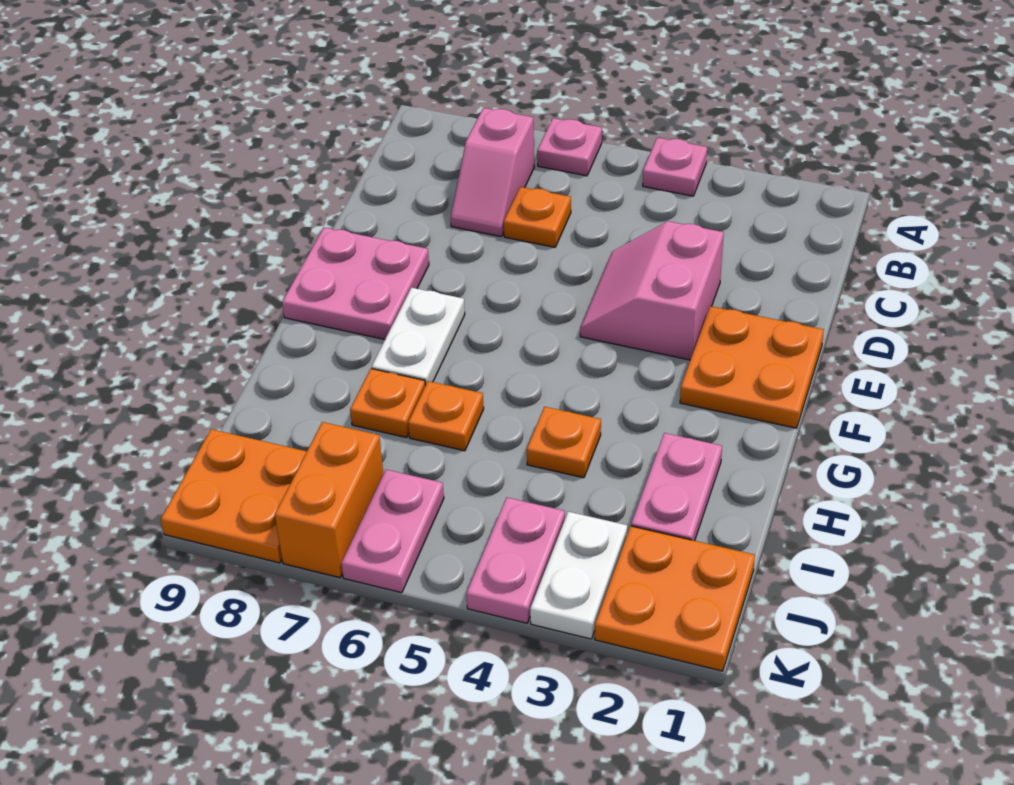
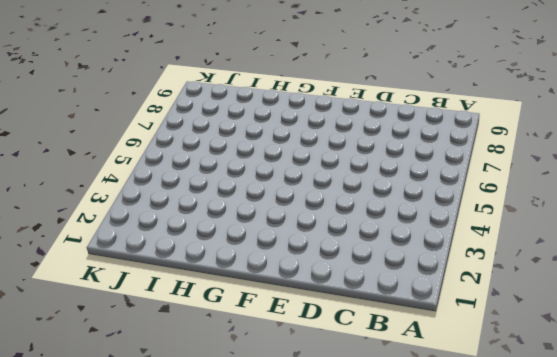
none -> pink 1x1 plate [643,138,707,196]
none -> pink 1x1 plate [537,118,602,176]
none -> pink 1x2 slope [451,108,534,237]

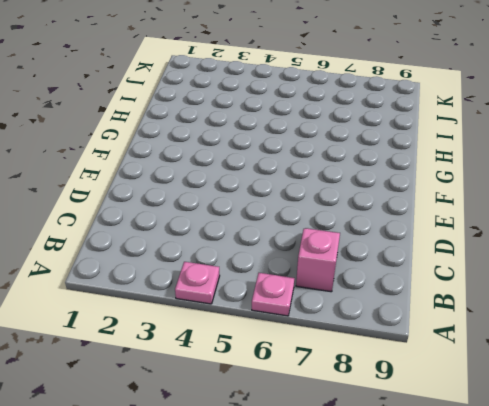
none -> orange 1x1 plate [504,187,571,247]
none -> pink 2x2 slope [580,221,724,360]
none -> orange 2x2 plate [680,306,824,428]

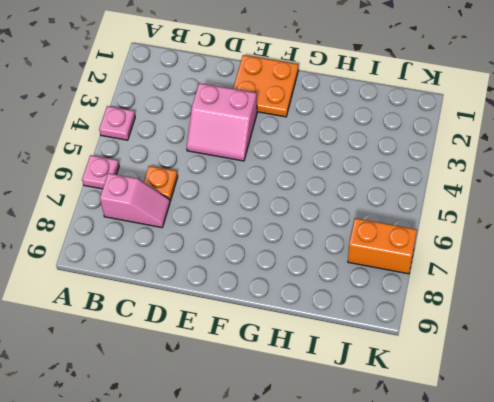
none -> pink 2x2 plate [282,228,429,339]
none -> white 1x2 plate [372,288,465,385]
none -> pink 1x2 plate [631,433,722,541]

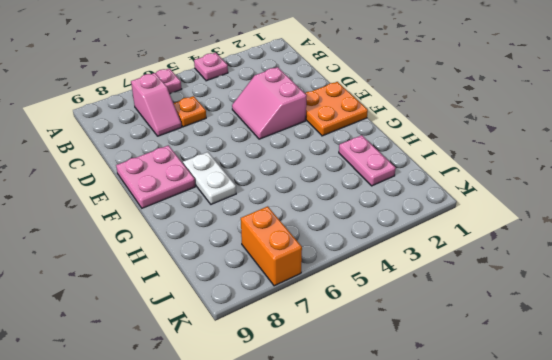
none -> orange 1x1 plate [527,407,601,478]
none -> orange 1x1 plate [408,381,484,451]
none -> orange 1x1 plate [350,369,425,438]

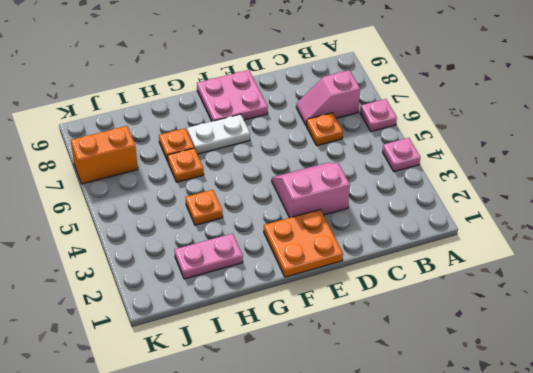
none -> orange 2x2 plate [595,526,755,671]
none -> white 1x2 plate [530,512,627,639]
none -> pink 1x2 plate [466,497,565,623]

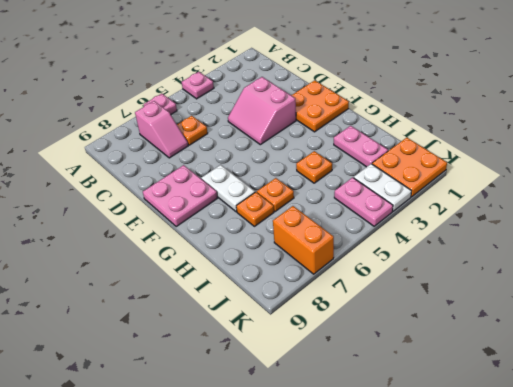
none -> pink 1x2 plate [342,470,444,593]
none -> orange 2x2 plate [161,429,307,563]

